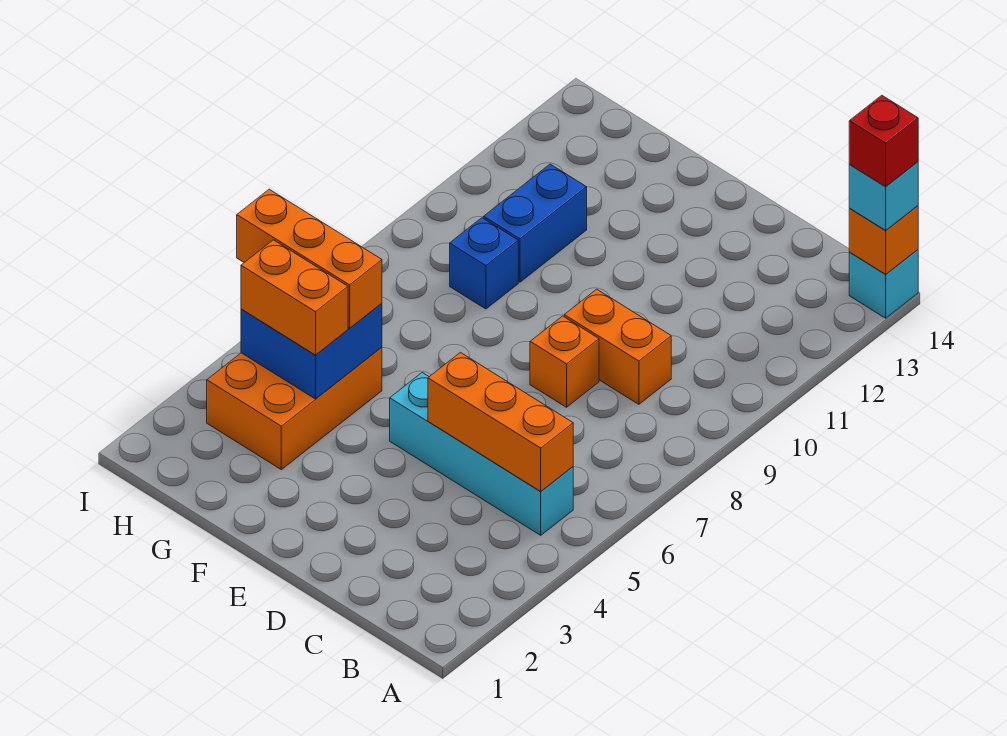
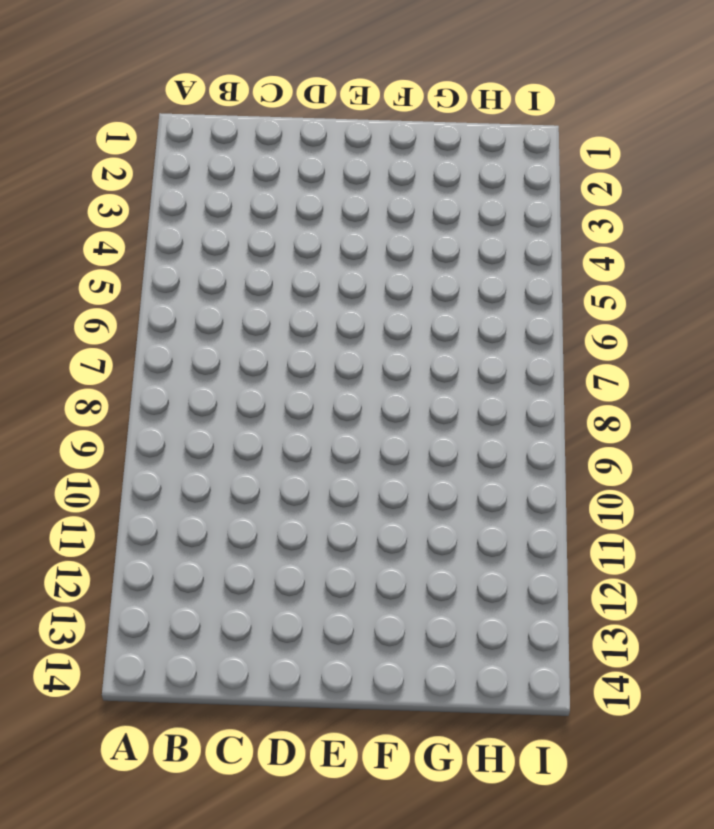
none -> cyan 1x1 brick [849,250,918,318]
none -> cyan 1x4 brick [390,373,573,535]
none -> orange 1x2 brick [564,289,671,404]

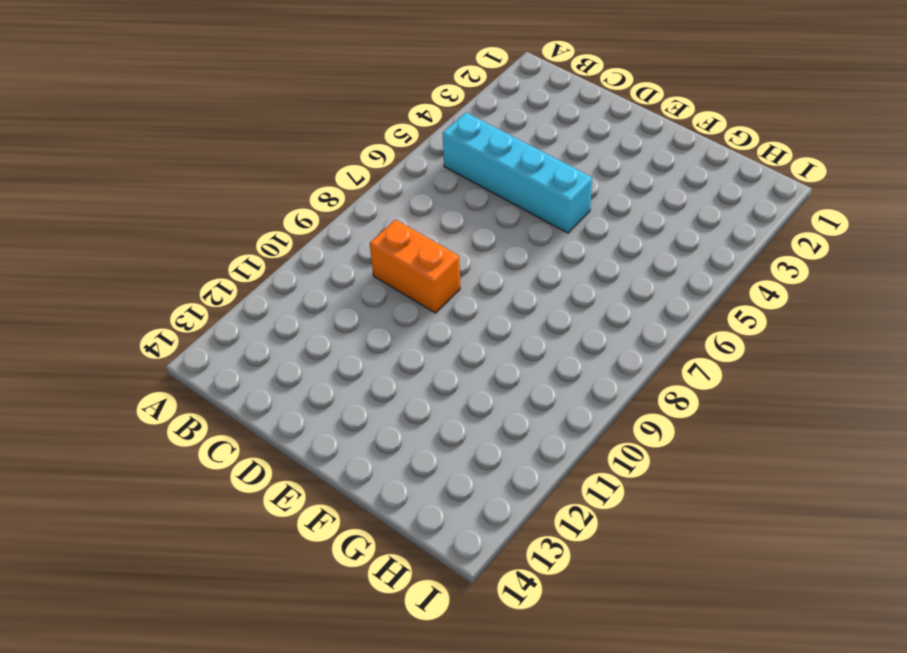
none -> cyan 1x1 brick [849,250,918,318]
none -> orange 1x1 brick [530,316,599,407]
none -> orange 2x3 brick [207,347,382,470]

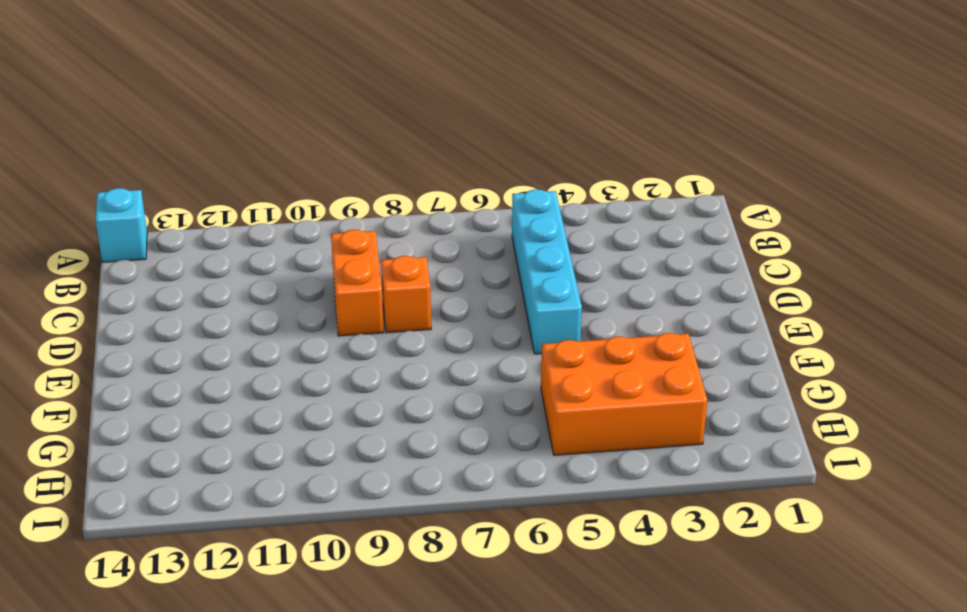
none -> blue 1x1 brick [450,218,518,309]
none -> blue 1x2 brick [484,164,587,282]
none -> orange 1x1 brick [849,206,918,274]

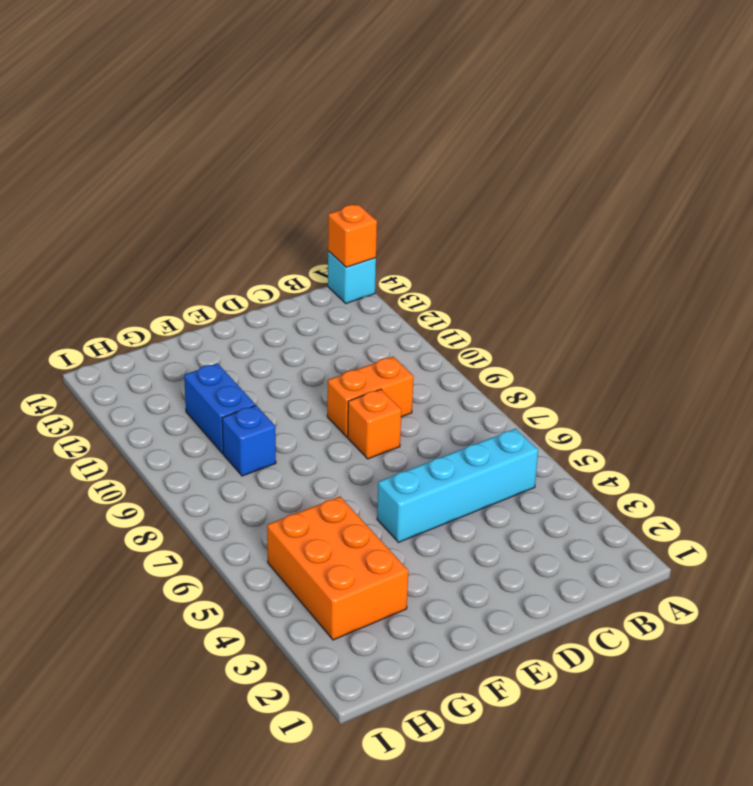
none -> orange 1x3 brick [428,352,573,492]
none -> blue 2x2 brick [241,303,382,399]
none -> cyan 1x1 brick [849,162,918,231]

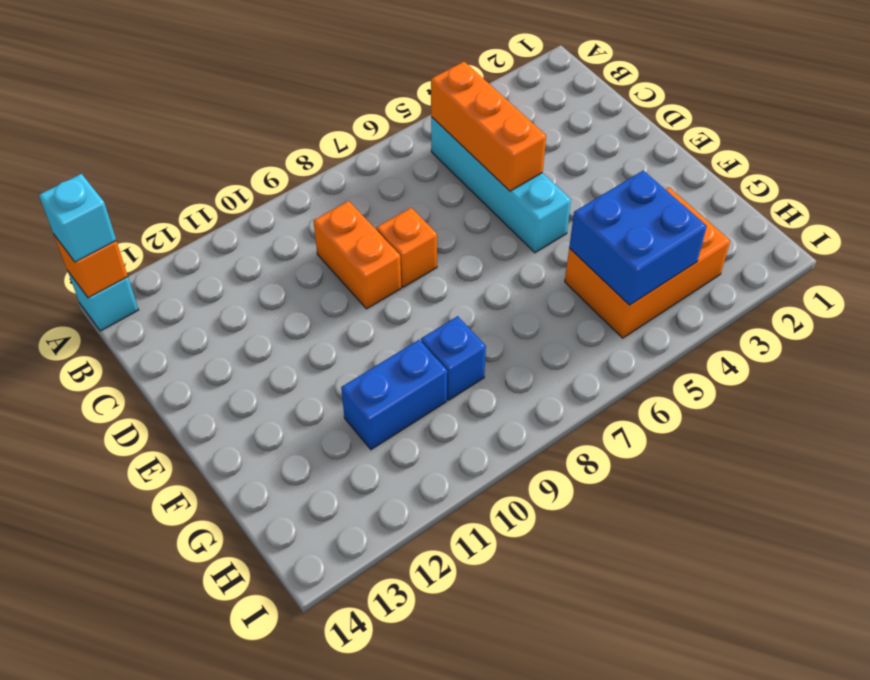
none -> orange 1x2 brick [241,240,348,355]
none -> orange 1x3 brick [237,189,382,328]
none -> red 1x1 brick [849,95,918,186]

